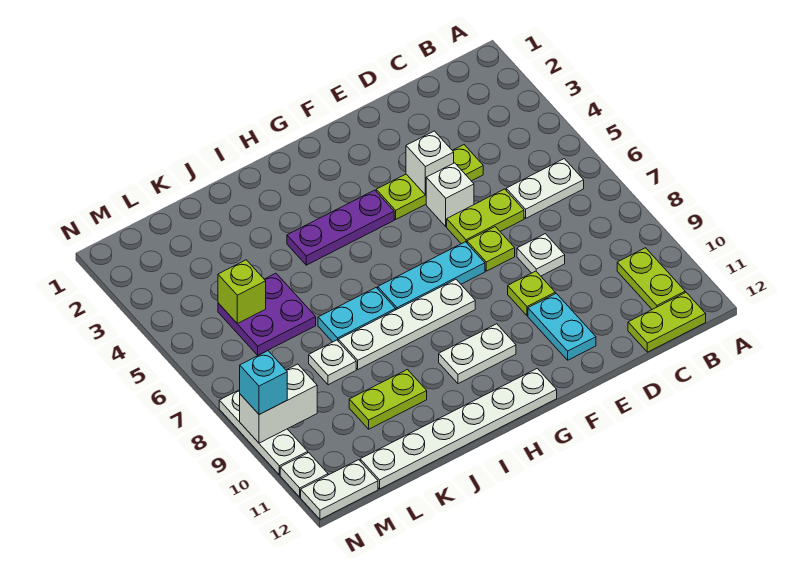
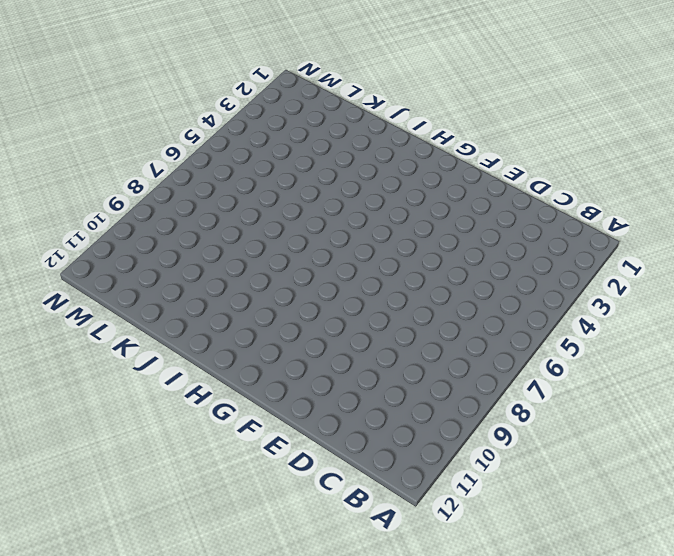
none -> white 1x2 plate [506,159,584,218]
none -> lime 1x2 plate [617,248,685,309]
none -> lime 1x2 plate [628,292,706,352]

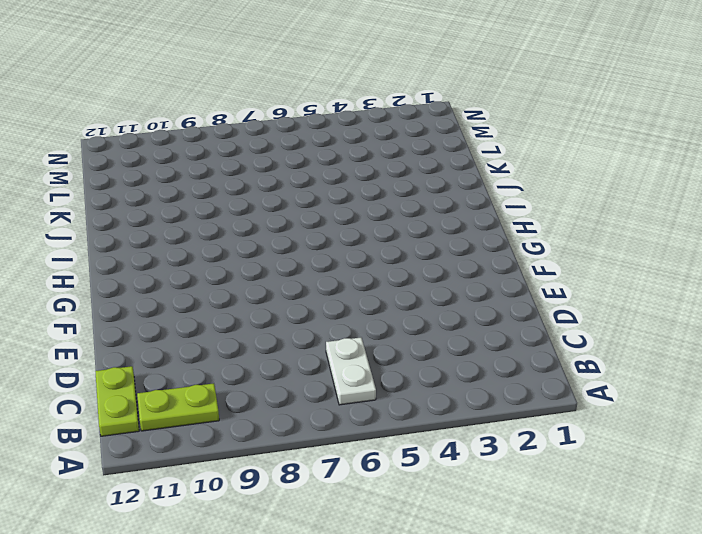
none -> lime 1x3 plate [376,145,483,219]
none -> lime 1x2 plate [447,189,524,244]
none -> white 1x1 plate [517,234,565,276]

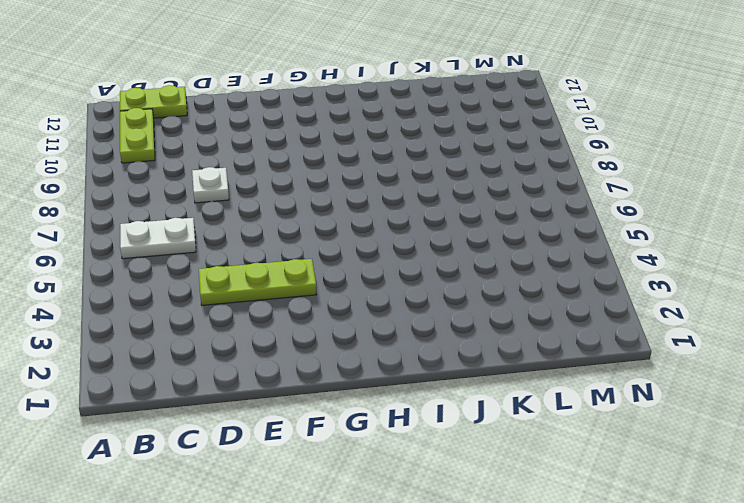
none -> lime 1x2 plate [447,189,524,244]
none -> white 1x1 brick [426,163,474,226]
none -> lime 1x1 plate [467,227,515,271]

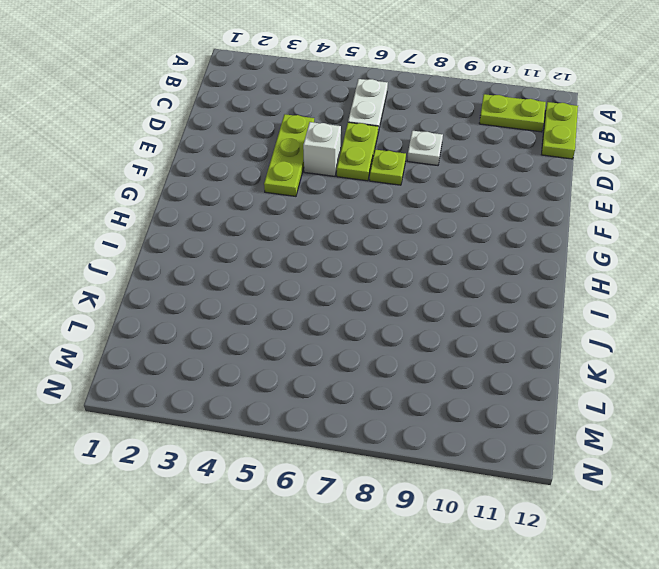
none -> lime 1x1 plate [508,271,555,316]
none -> cyan 1x2 plate [528,294,596,360]
none -> cyan 1x3 plate [378,242,485,310]

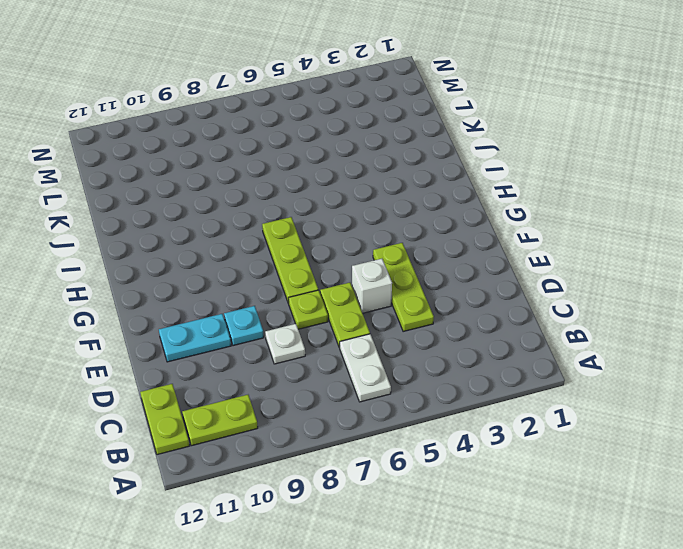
cyan 1x1 plate [224,306,264,346] -> lime 1x1 plate [508,271,555,316]
lime 1x3 plate [262,217,318,304] -> cyan 1x3 plate [378,242,485,310]
none -> purple 1x3 plate [287,190,394,265]
none -> white 1x4 plate [338,279,475,369]
none -> white 1x2 plate [439,324,516,384]

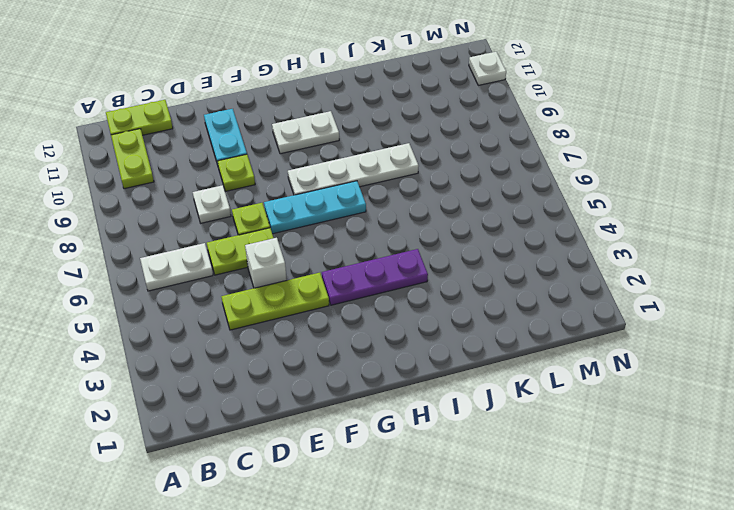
none -> white 1x6 plate [360,368,557,489]
none -> cyan 1x2 plate [318,288,396,342]
none -> lime 1x2 plate [349,369,427,429]

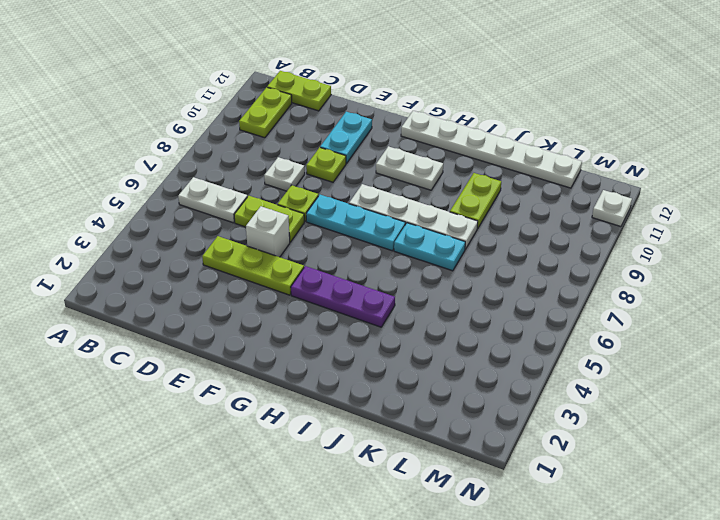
lime 1x2 plate [450,173,501,229] -> lime 1x2 plate turned to [349,369,427,429]
none -> purple 2x2 plate [218,273,316,355]
none -> white 1x1 plate [309,340,356,385]
none -> white 1x2 plate [301,460,378,519]

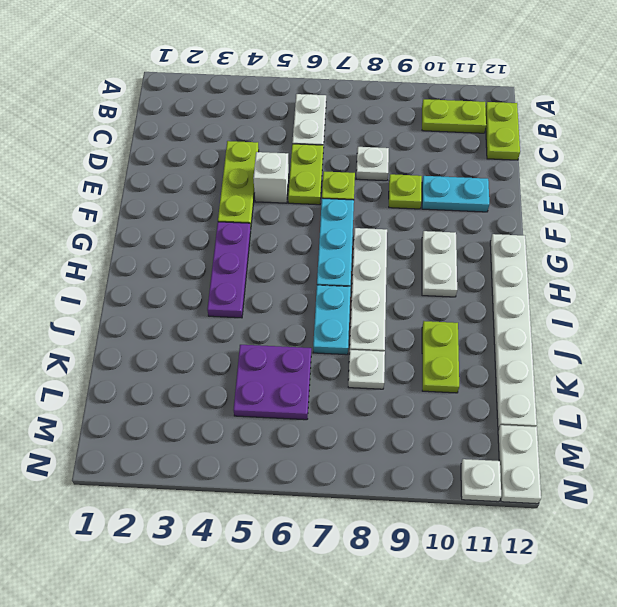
none -> white 1x3 plate [219,390,308,475]
none -> white 1x1 brick [406,131,454,195]
none -> lime 1x1 brick [218,260,266,323]

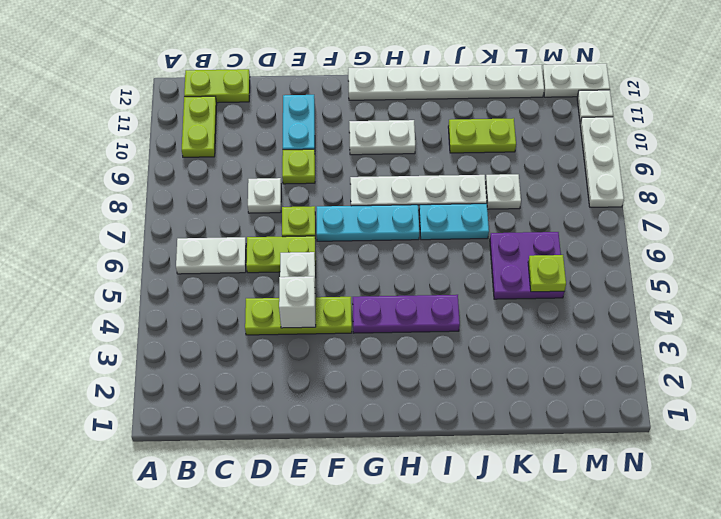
lime 1x1 plate [528,255,566,292] -> lime 1x1 brick [218,260,266,323]
none -> white 1x2 brick [240,364,317,443]
none -> cyan 1x1 brick [240,351,287,415]

